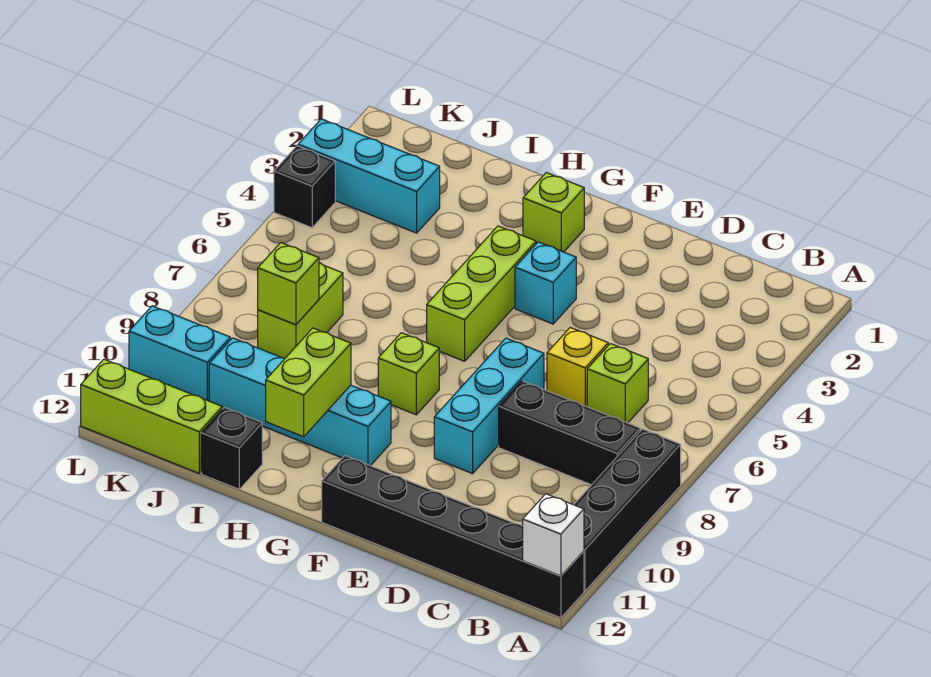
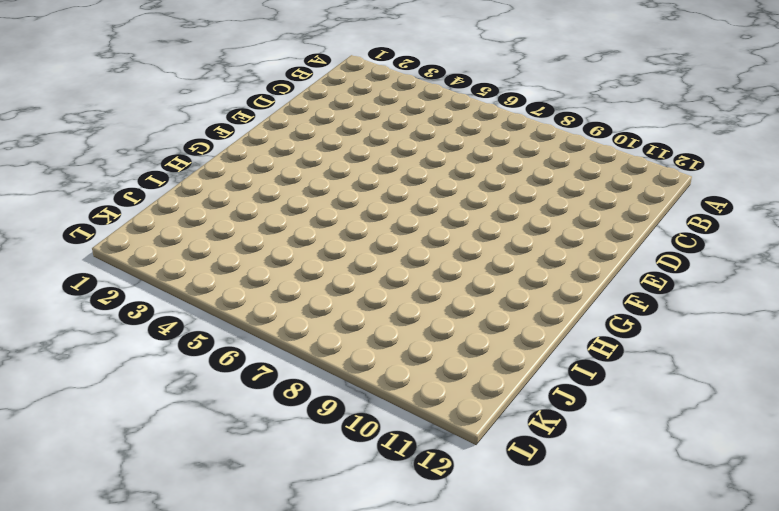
none -> black 1x4 brick [574,429,681,591]
none -> black 1x6 brick [322,456,584,618]
none -> black 1x3 brick [499,381,640,485]

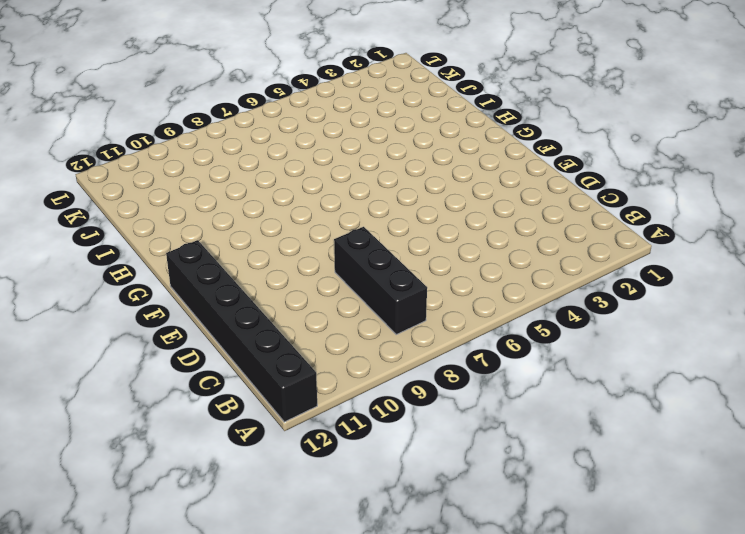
none -> black 1x4 brick [574,429,681,591]
none -> lime 1x1 brick [587,344,648,423]
none -> yellow 1x1 brick [547,328,608,407]

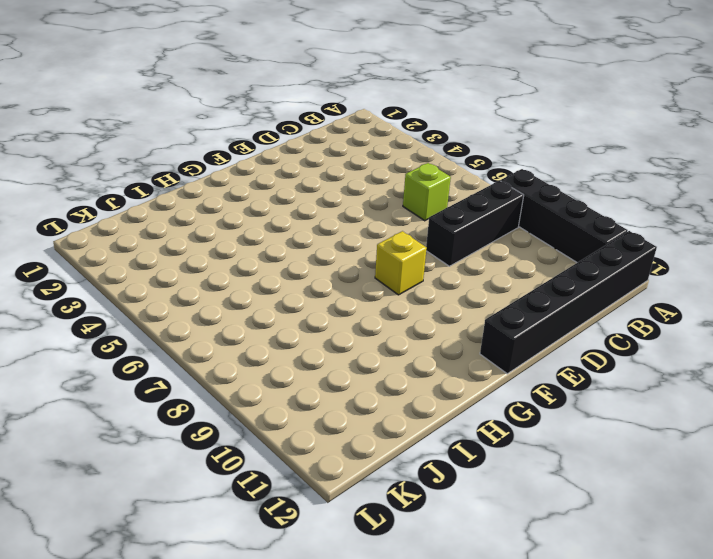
yellow 1x1 brick [375,231,427,295] -> yellow 1x1 brick moved to [547,328,608,407]
none -> cyan 1x3 brick [434,338,544,474]
none -> cyan 1x1 brick [515,242,576,324]
none -> lime 1x1 brick [523,173,585,252]

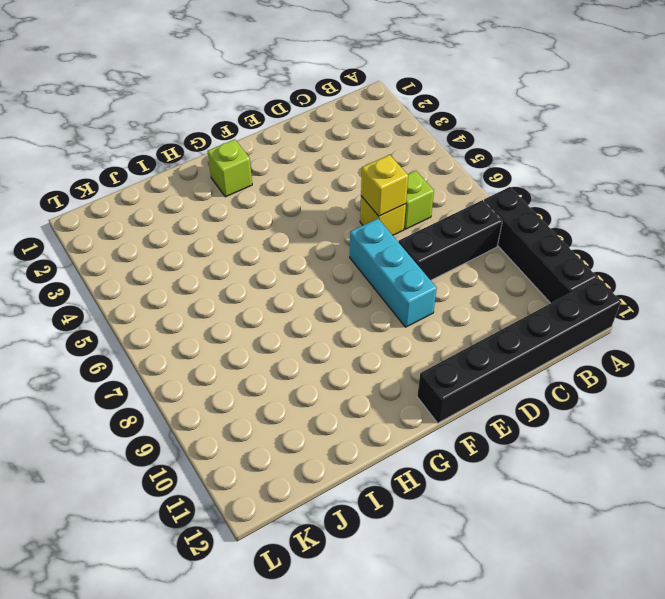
yellow 1x1 brick [361,155,408,216] -> none
none -> cyan 1x1 brick [515,242,576,324]
none -> lime 1x3 brick [427,226,536,361]
none -> lime 1x1 brick [378,333,439,415]

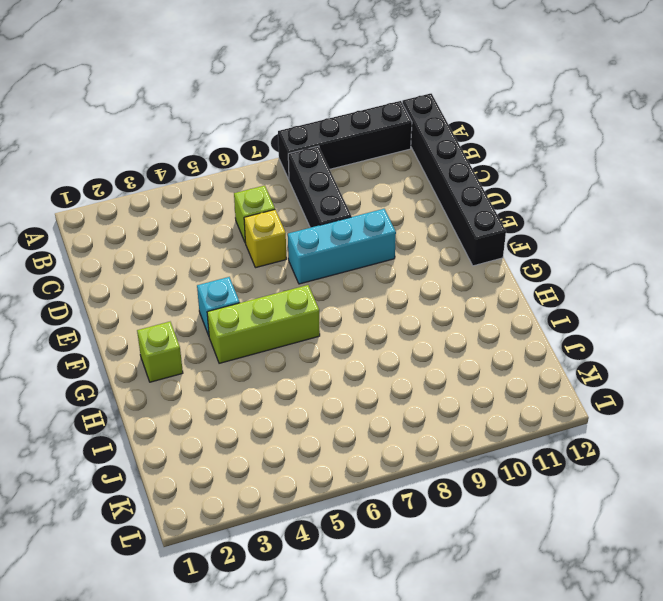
none -> lime 1x1 brick [378,333,439,415]
none -> cyan 1x4 brick [209,338,391,466]
none -> black 1x1 brick [201,407,262,489]

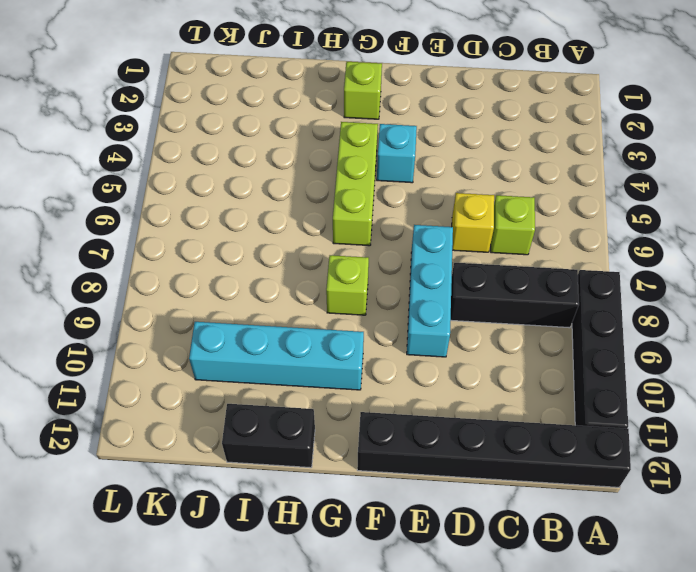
black 1x2 brick [222,404,315,468] -> black 1x1 brick [201,407,262,489]
none -> cyan 1x3 brick [298,119,440,233]
none -> lime 1x2 brick [258,263,343,358]
none -> lime 1x3 brick [81,359,222,473]

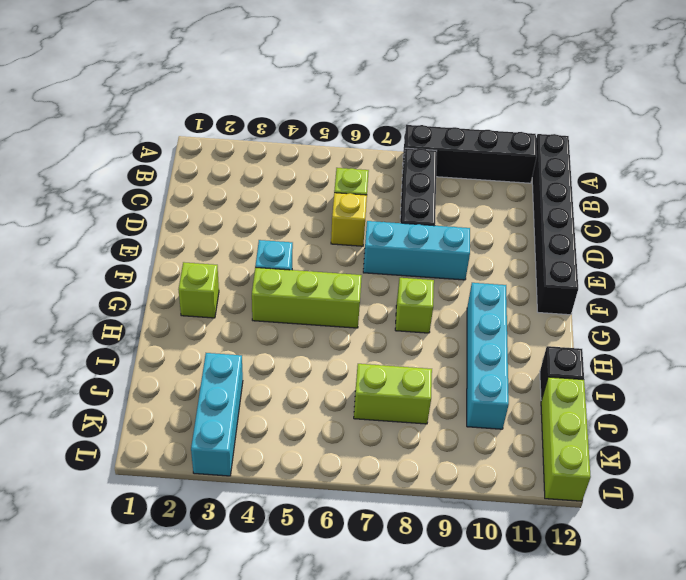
none -> cyan 1x2 brick [129,306,230,401]
none -> black 1x1 brick [274,146,335,228]
none -> white 1x1 brick [523,494,584,576]

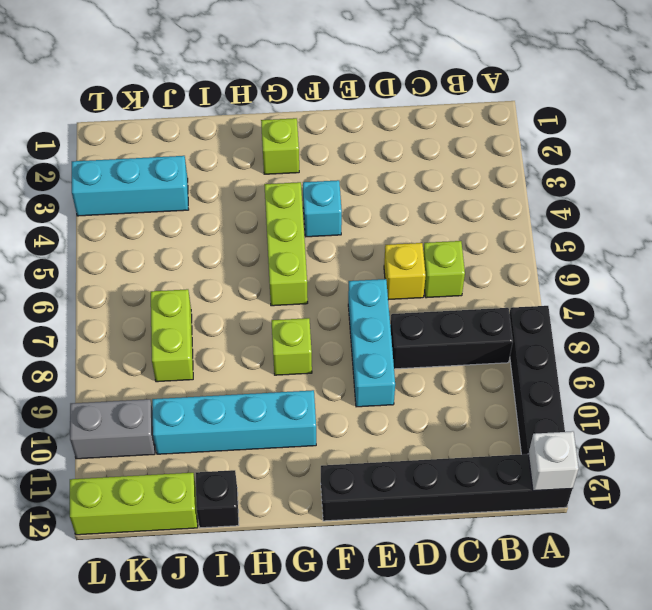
grey 1x2 brick [70,399,155,459] -> cyan 1x2 brick [129,306,230,401]
none -> black 1x1 brick [274,146,335,228]
none -> lime 1x2 brick [266,328,351,437]
none -> lime 1x1 brick [258,243,319,325]

